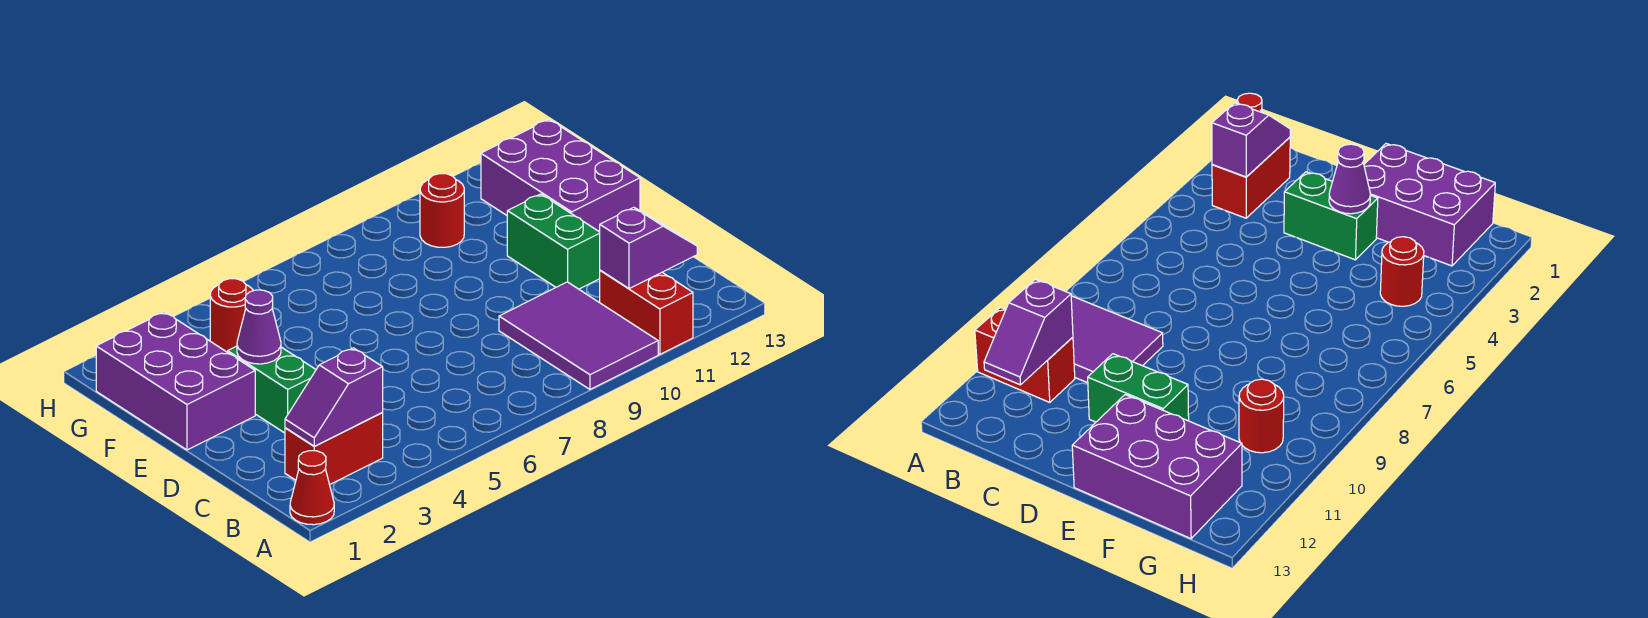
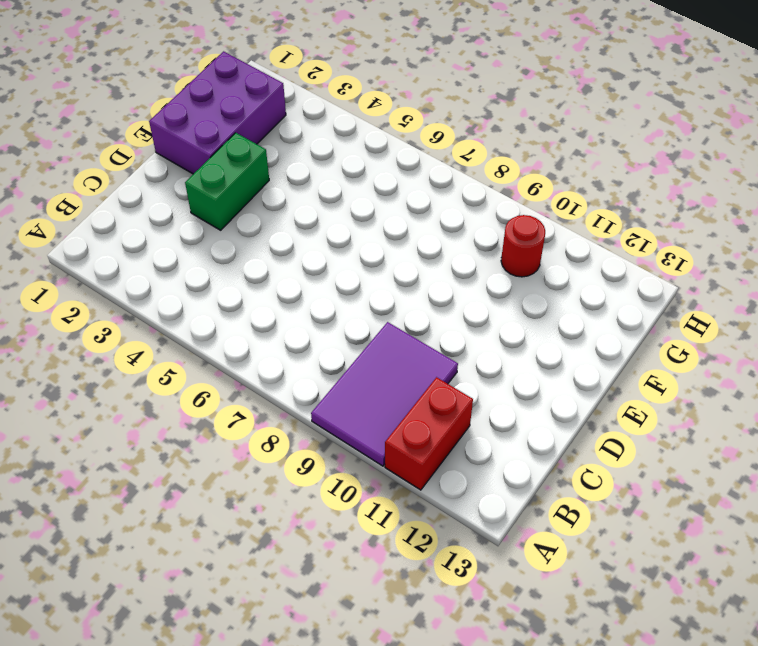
none -> red 1x1 cone [290,451,334,525]
none -> red 1x2 brick [285,413,383,485]
none -> green 1x2 brick [507,194,600,289]

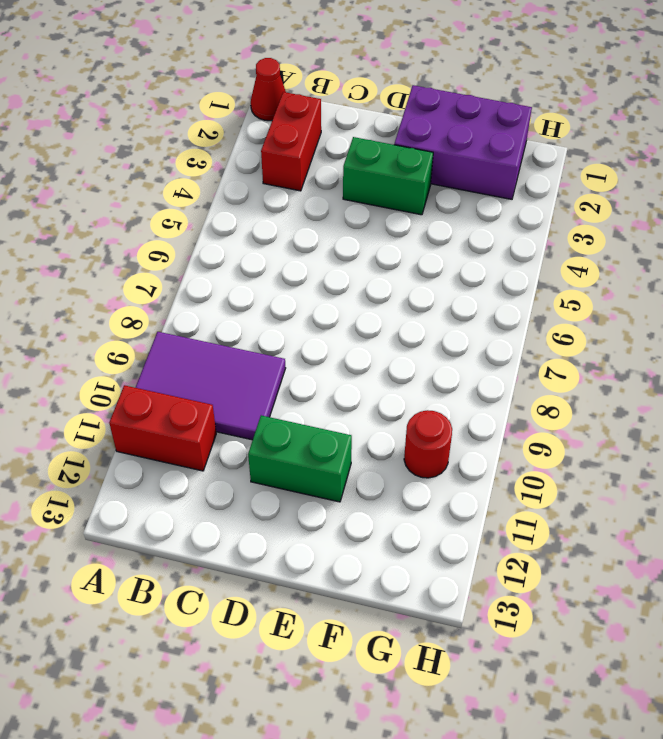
none -> purple 2x3 brick [481,119,640,232]
none -> red 1x1 round brick [210,279,253,352]
none -> purple 1x2 slope [285,348,383,446]

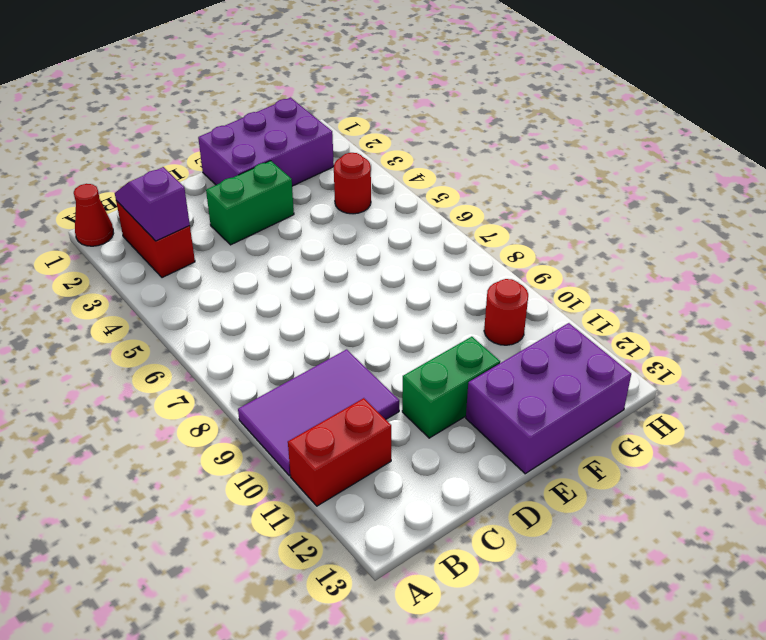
none -> purple 1x2 slope [600,207,697,289]
none -> purple 1x1 cone [237,290,281,364]

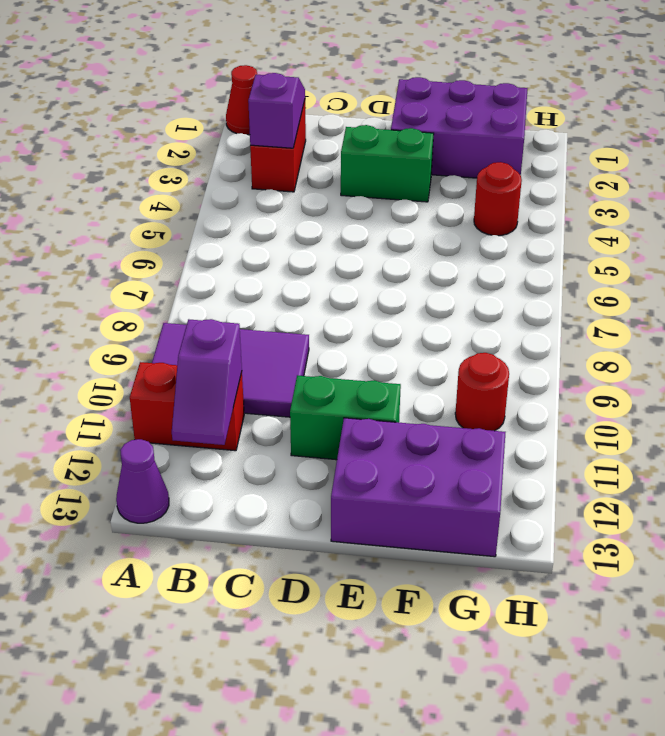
purple 1x1 cone [116,439,169,523] -> purple 1x1 cone moved to [237,290,281,364]

